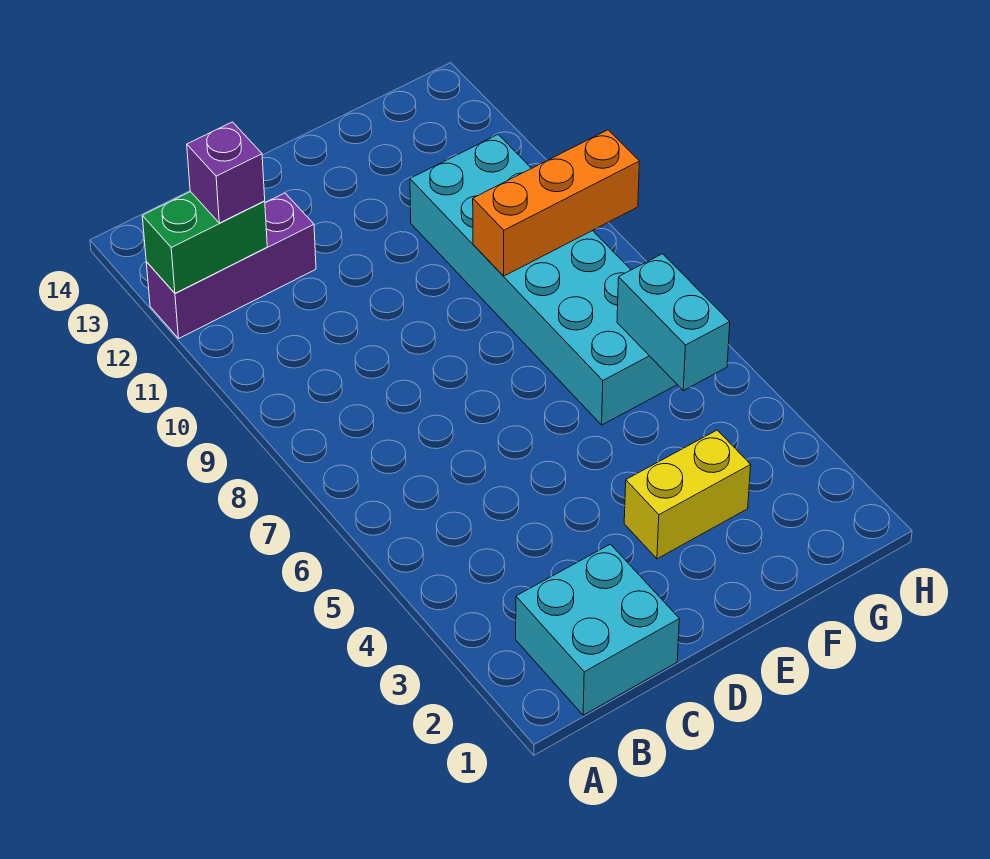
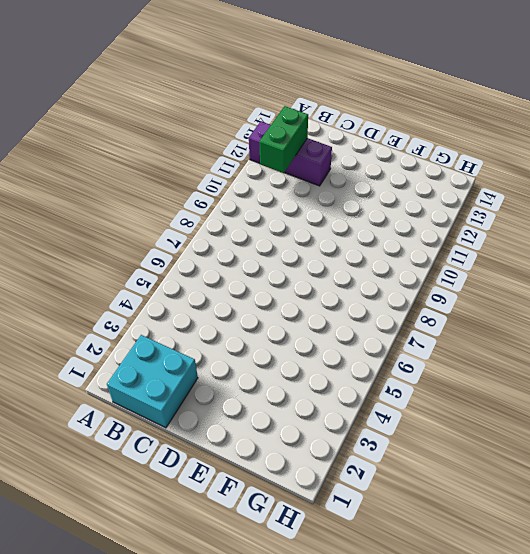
green 1x2 brick [259,106,308,173] -> green 1x2 brick turned to [142,192,267,293]
none -> yellow 1x2 brick [624,430,751,559]
none -> cyan 2x6 brick [410,135,677,425]

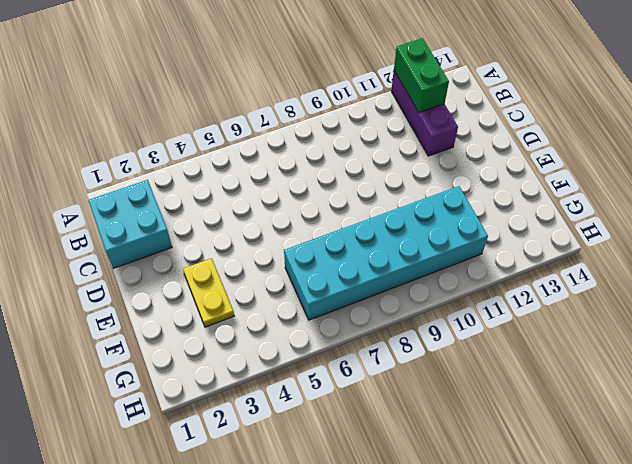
yellow 1x2 plate [183,258,234,327] -> yellow 1x2 brick [624,430,751,559]
none -> orange 1x3 brick [473,130,639,276]
none -> cyan 1x2 brick [617,254,730,391]

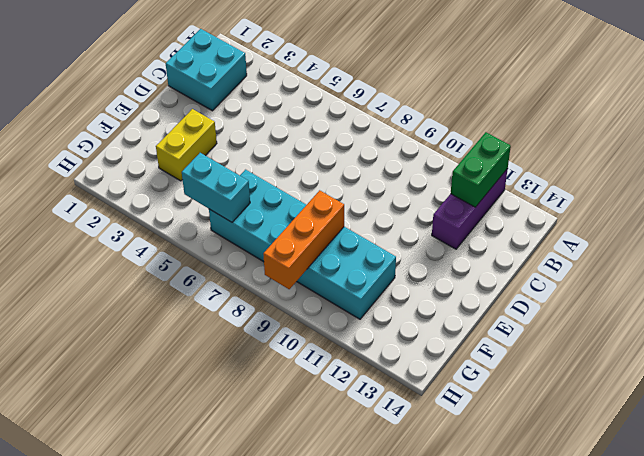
none -> purple 1x1 brick [187,122,265,223]

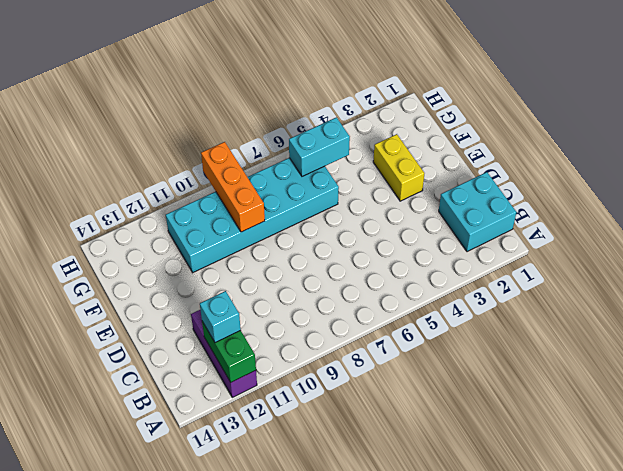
cyan 1x1 brick [200,291,241,343] -> purple 1x1 brick [187,122,265,223]

